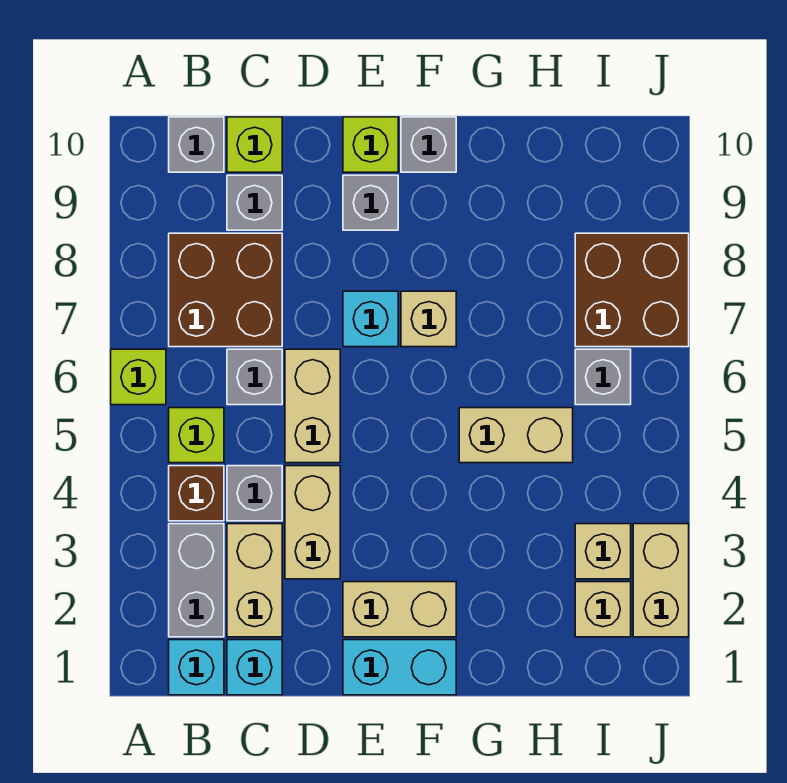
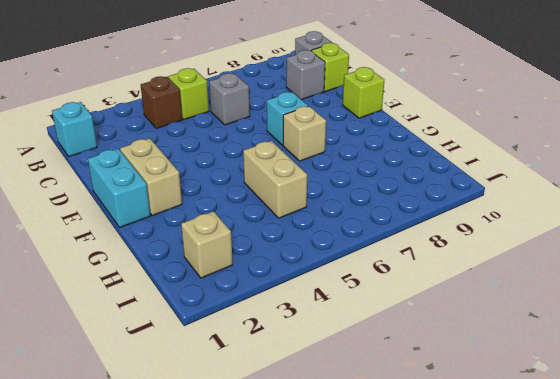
none -> lime 1x1 brick [111,349,166,405]
none -> grey 1x2 brick [169,524,224,637]
none -> brown 2x2 brick [169,233,282,347]

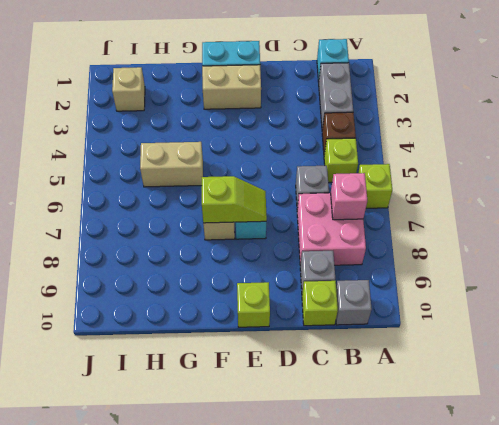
pink 2x2 brick [297,193,366,266] -> brown 2x2 brick [169,233,282,347]
pink 1x1 brick [331,173,367,220] -> none
lime 1x2 slope [202,176,267,223] -> none
none -> cyan 1x1 brick [227,640,282,695]
none -> tan 1x2 brick [227,524,282,637]
none -> grey 1x1 brick [227,466,282,521]

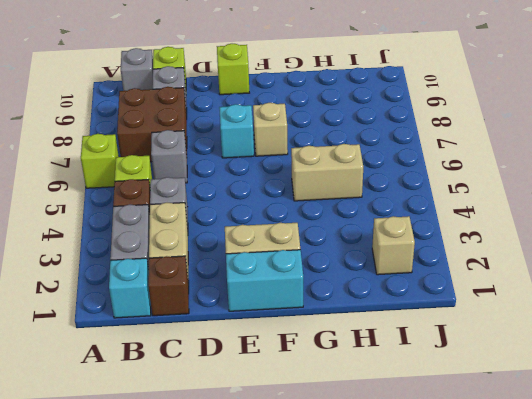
brown 1x1 brick [148,256,189,316] -> cyan 1x1 brick [227,640,282,695]
none -> tan 1x2 brick [285,466,340,579]
none -> tan 1x2 brick [285,349,340,463]
none -> grey 1x1 brick [343,175,398,230]

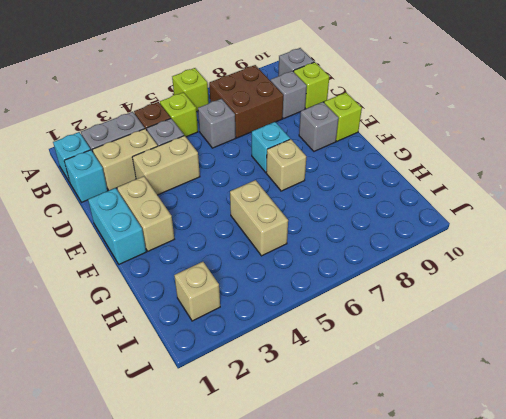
none -> tan 1x2 brick [285,349,340,463]
none -> grey 1x1 brick [401,117,456,172]
none -> tan 1x1 brick [575,524,631,579]

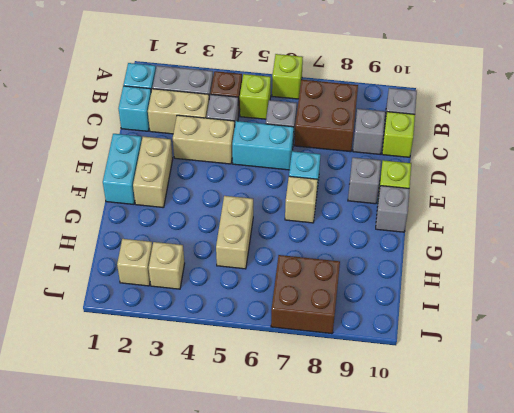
cyan 1x2 brick [232,121,294,170] -> tan 1x2 brick [285,349,340,463]
none -> grey 1x1 brick [575,349,631,405]
none -> tan 1x2 brick [633,524,689,637]

